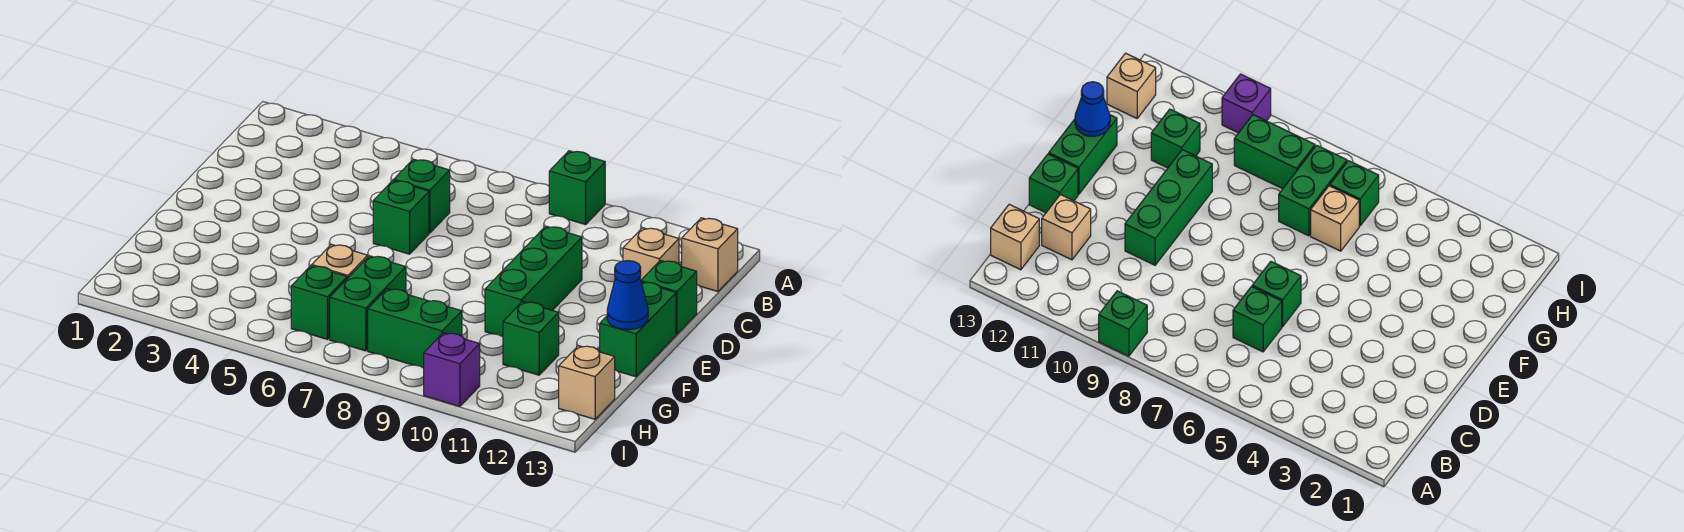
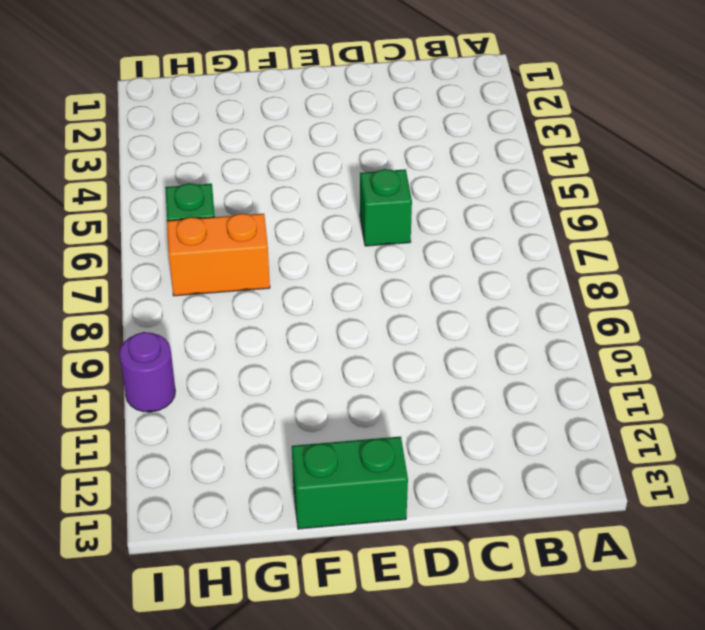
orange 1x2 brick [167,214,270,296] -> green 1x2 brick [330,256,406,351]
purple 1x1 round brick [119,332,175,412] -> purple 1x1 brick [424,333,480,406]
none -> green 1x1 brick [549,151,605,225]
none -> tan 1x1 brick [682,218,738,292]
none -> green 1x1 brick [394,159,450,233]

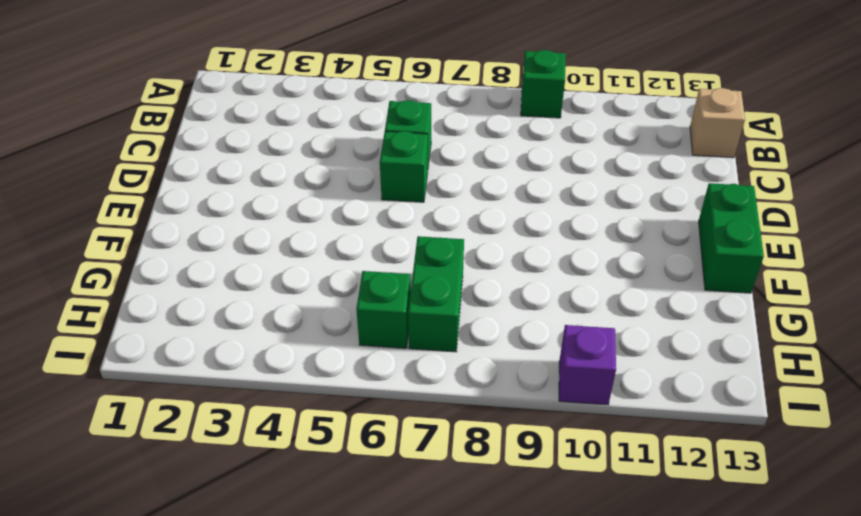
none -> tan 1x1 brick [623,228,679,280]
none -> green 1x3 brick [485,226,582,337]
none -> green 1x1 brick [641,260,697,334]

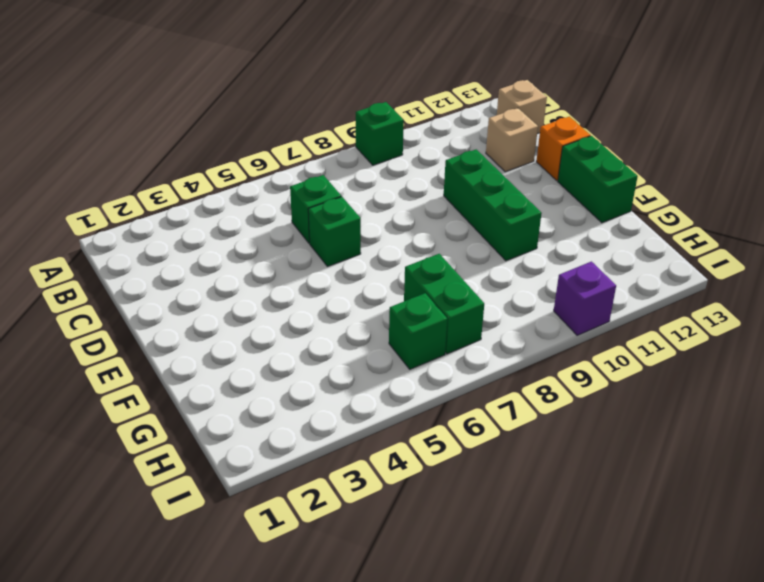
orange 1x1 brick [536,116,591,181] -> green 1x1 brick [641,260,697,334]
none -> tan 1x1 brick [312,244,368,279]
none -> green 1x1 brick [503,302,559,375]
none -> green 1x2 brick [368,289,462,368]

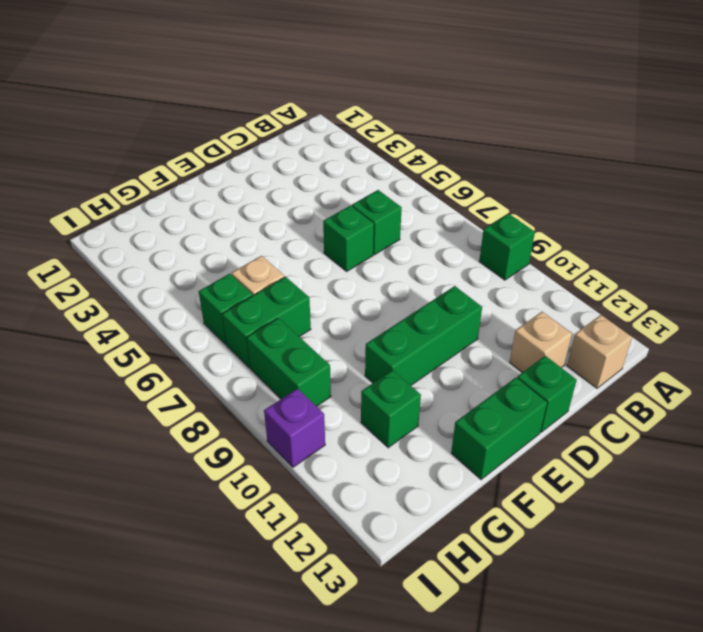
none -> tan 1x1 brick [559,346,615,419]
none -> blue 1x1 cone [607,261,648,330]

